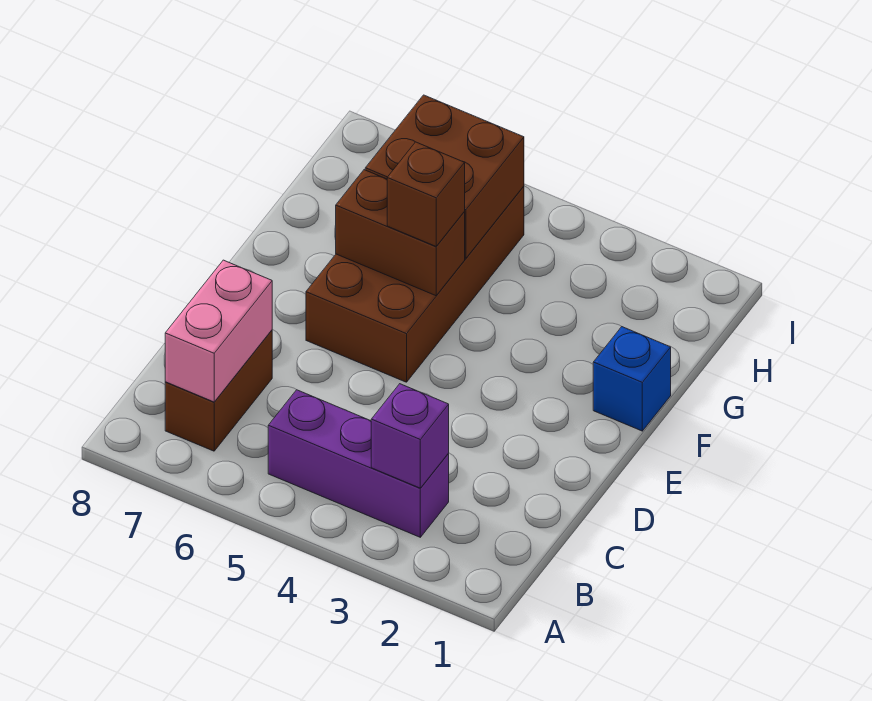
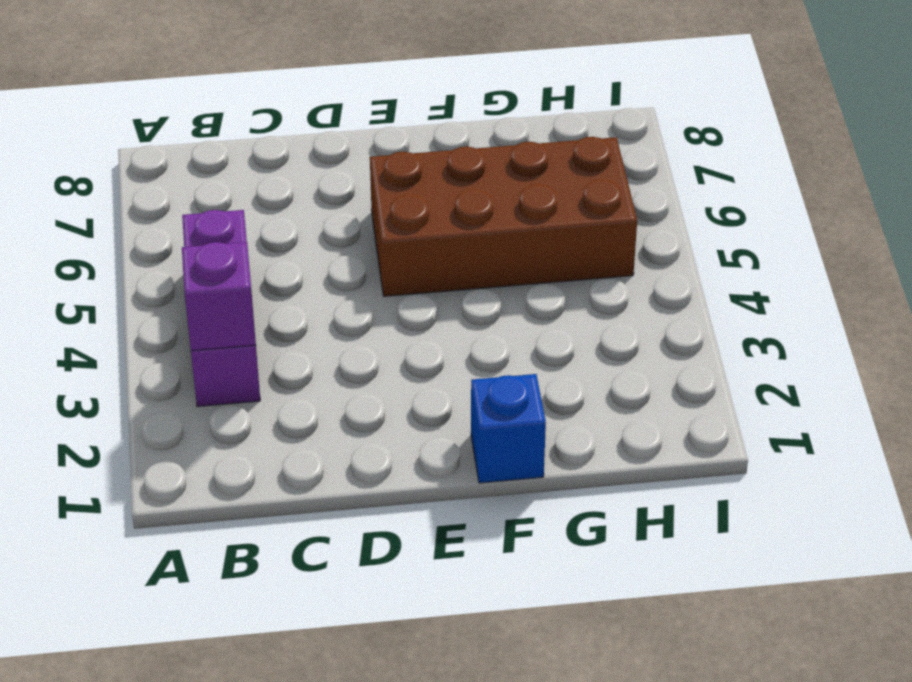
none -> brown 1x2 brick [165,330,272,451]
none -> pink 1x2 brick [165,260,272,402]

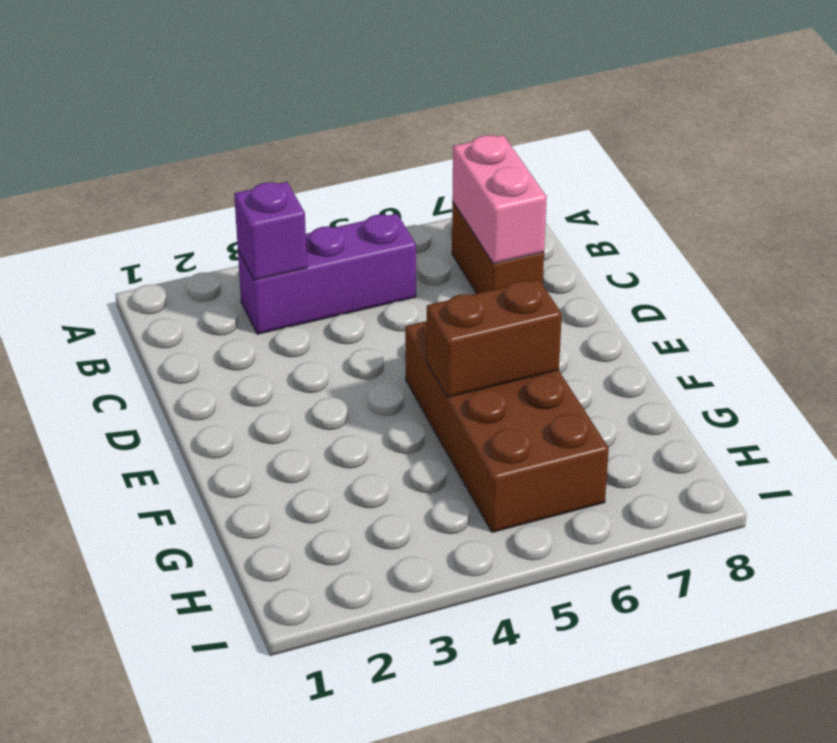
none -> blue 1x1 brick [593,327,671,431]
none -> brown 2x2 brick [365,95,524,258]

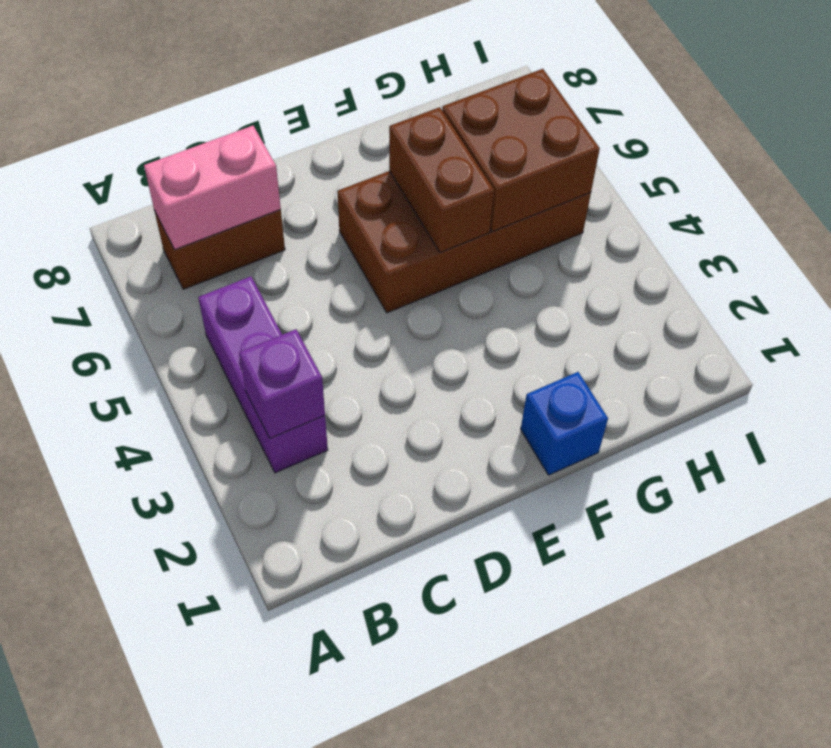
none -> brown 1x1 brick [387,142,465,246]

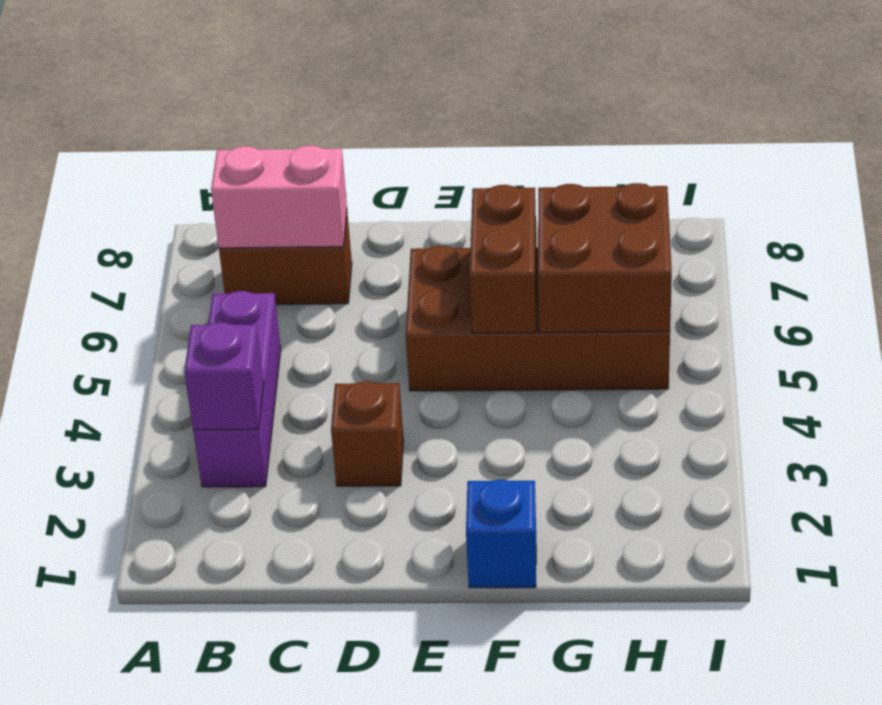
brown 1x1 brick [331,382,404,486] -> brown 1x1 brick moved to [387,142,465,246]

